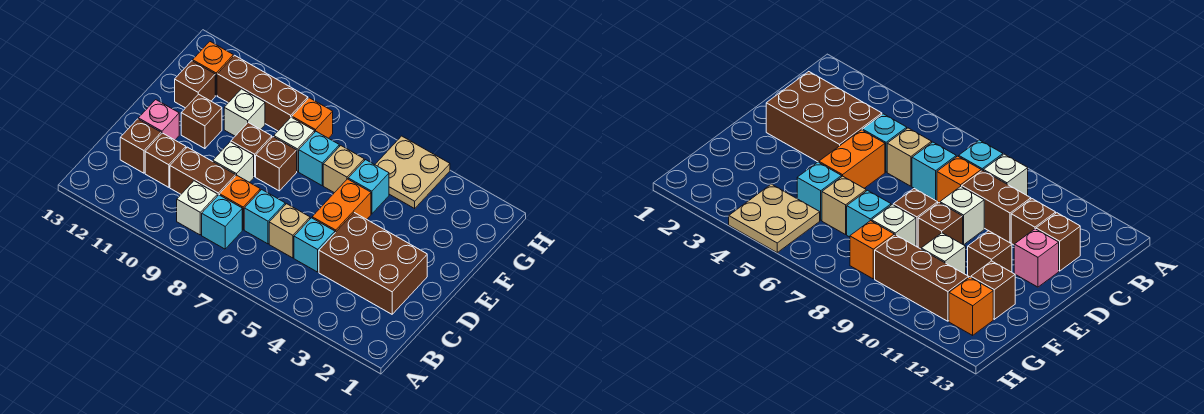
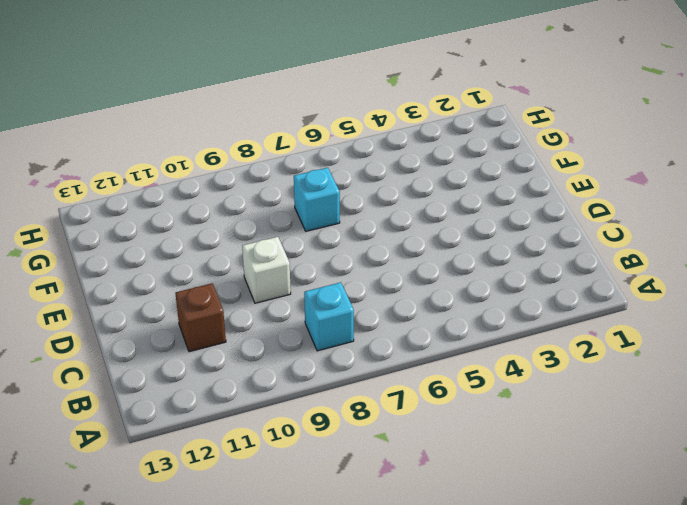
none -> white 1x1 brick [177,181,218,235]
none -> brown 2x3 brick [319,213,427,314]
none -> cyan 1x1 brick [294,218,335,272]

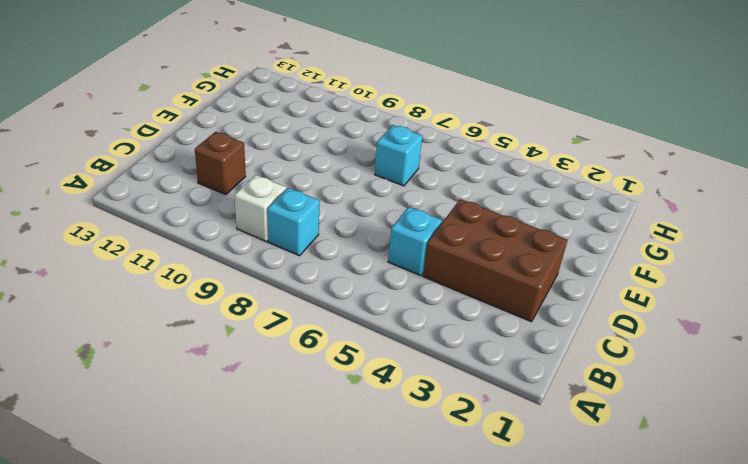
none -> tan 1x1 brick [269,204,310,258]
none -> cyan 1x1 brick [244,190,285,244]
none -> orange 1x1 brick [220,176,260,230]

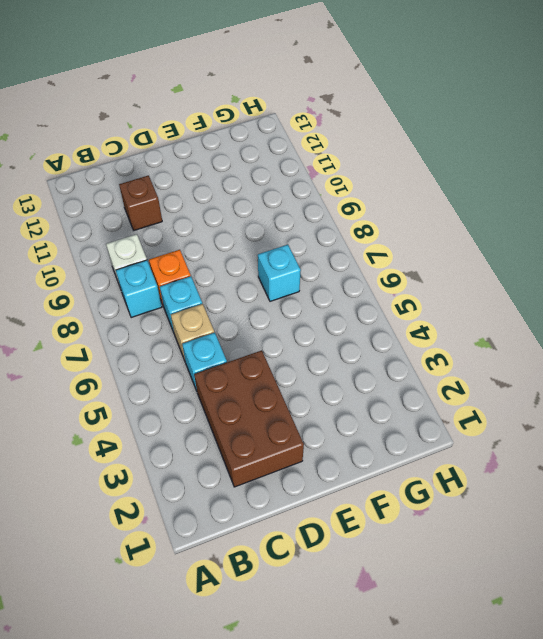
none -> brown 1x2 brick [170,147,236,195]
none -> brown 1x1 brick [120,119,161,173]
none -> orange 1x2 brick [312,179,371,232]

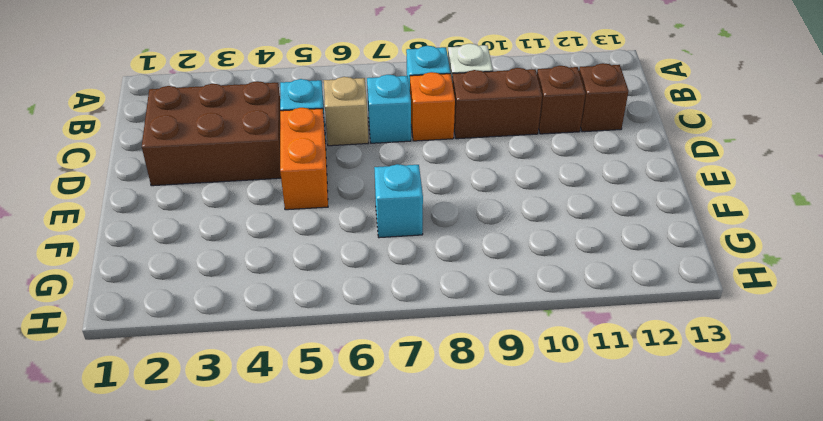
none -> white 1x1 brick [213,142,254,182]
none -> pink 1x1 brick [138,100,179,140]
none -> brown 1x1 brick [256,137,297,191]

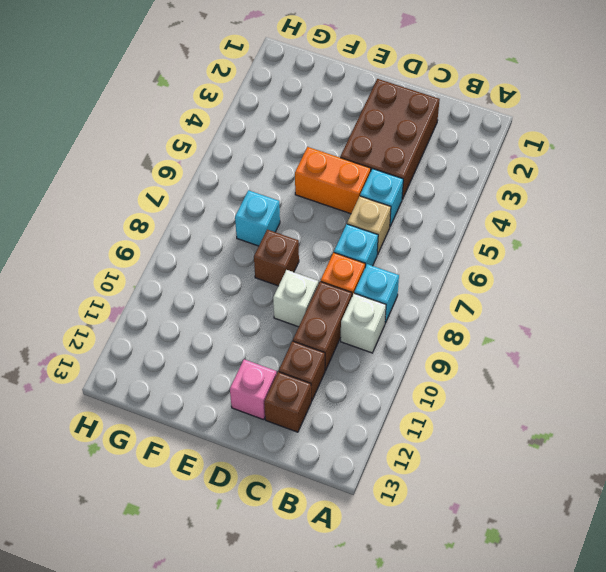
none -> brown 1x1 brick [231,123,272,177]
none -> brown 1x1 brick [181,94,222,149]
none -> cyan 1x1 brick [348,160,389,214]

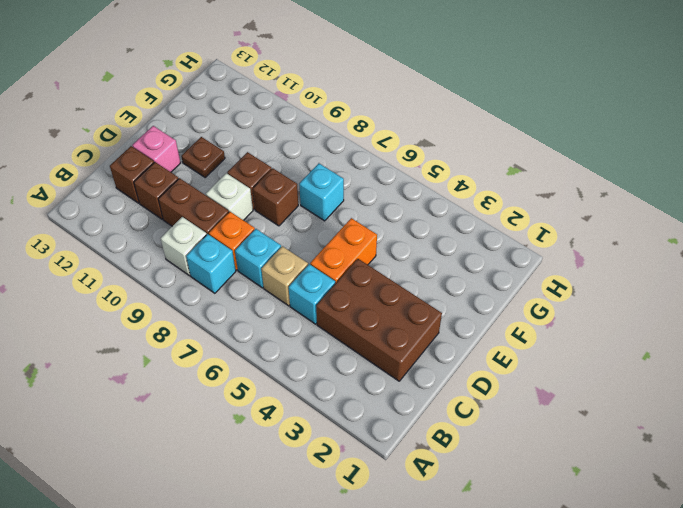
brown 1x1 plate [181,137,225,177] -> brown 1x1 brick [181,94,222,149]
none -> cyan 1x1 brick [348,160,389,214]
none -> tan 1x1 brick [323,146,364,193]
none -> white 1x1 brick [274,117,315,171]

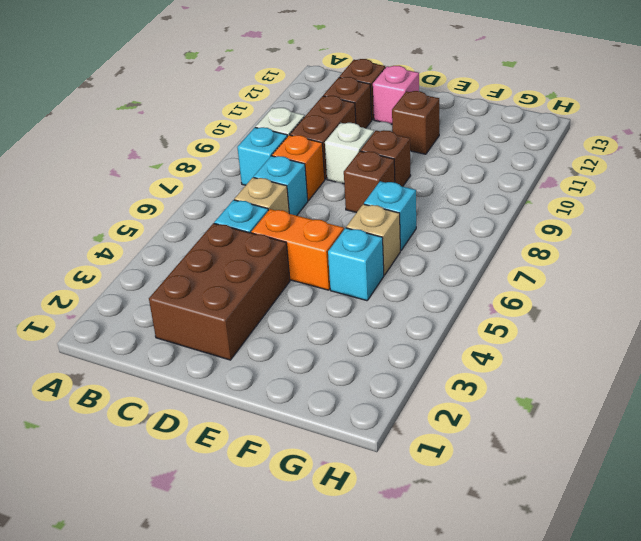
none -> white 1x1 brick [274,117,315,171]
none -> white 1x1 brick [224,89,265,136]
none -> brown 1x1 brick [175,61,215,108]

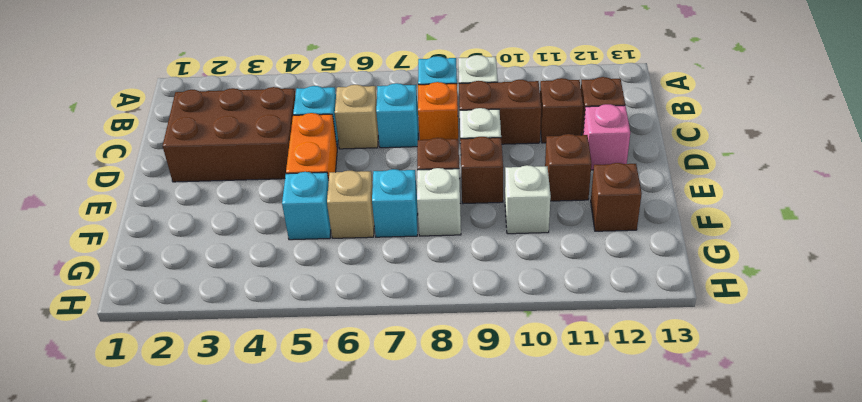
none -> tan 2x2 plate [375,136,450,208]
none -> orange 1x1 brick [292,98,333,138]
none -> brown 1x3 brick [217,55,308,131]

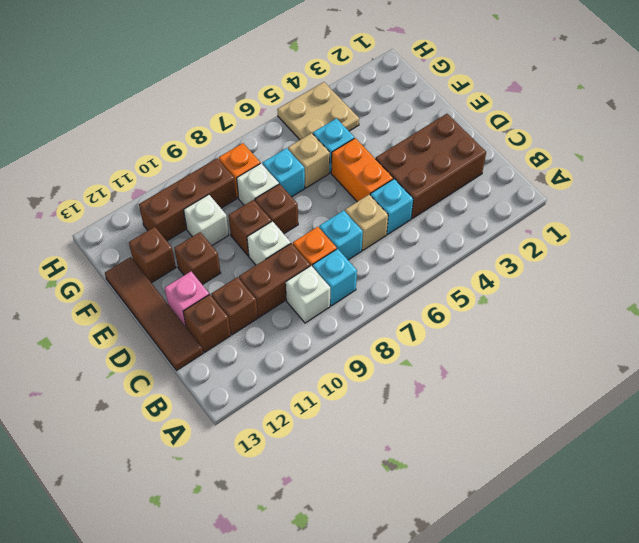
brown 1x4 tile [105,257,203,370] -> none
none -> orange 1x1 brick [193,42,233,95]

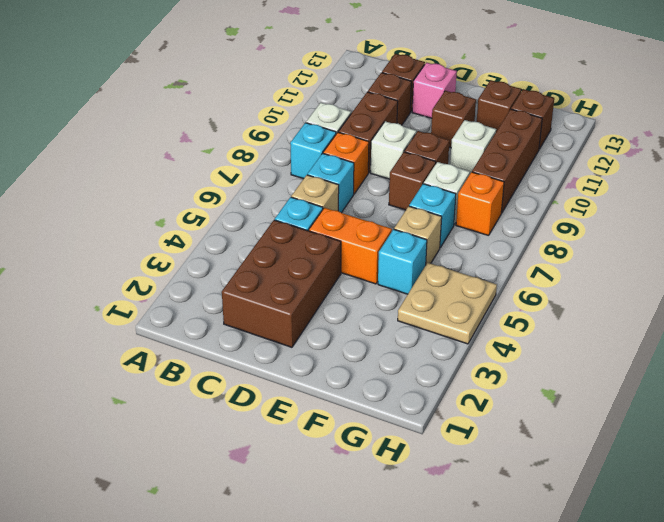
brown 1x1 brick [511,89,554,149] -> orange 1x1 brick [193,42,233,95]

